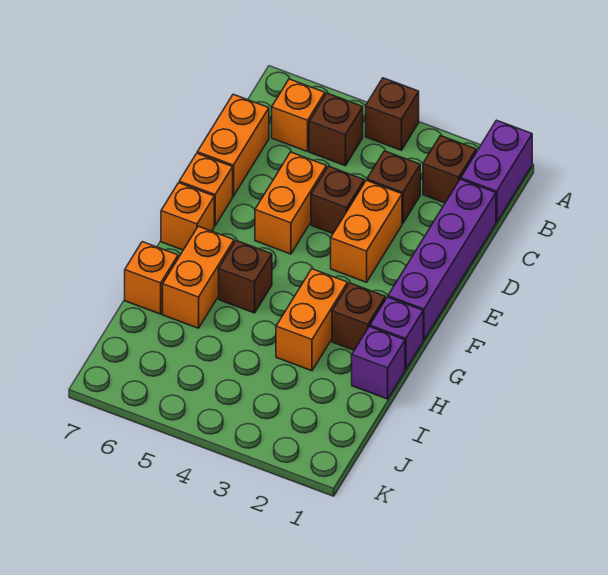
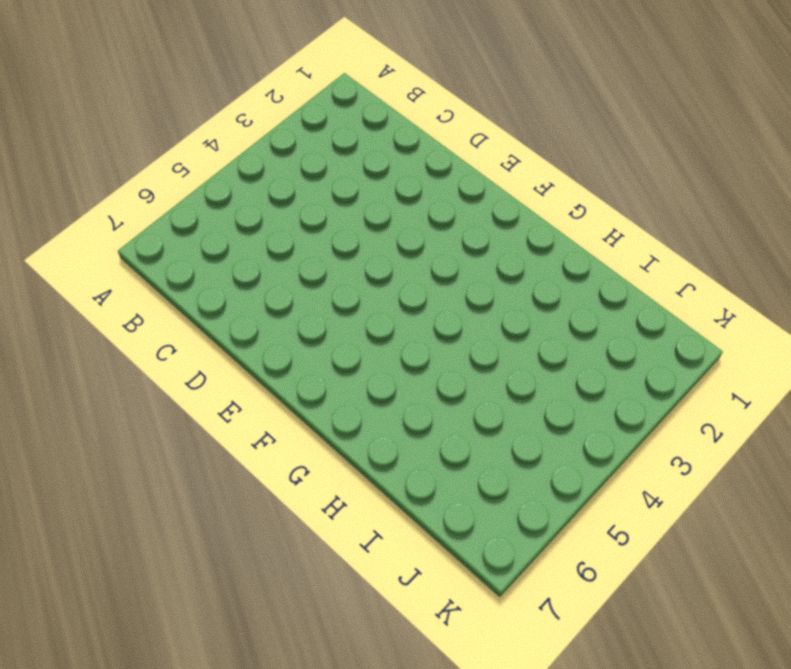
none -> purple 1x2 brick [461,120,532,222]
none -> brown 1x1 brick [366,78,419,150]
none -> brown 1x1 brick [423,136,476,203]

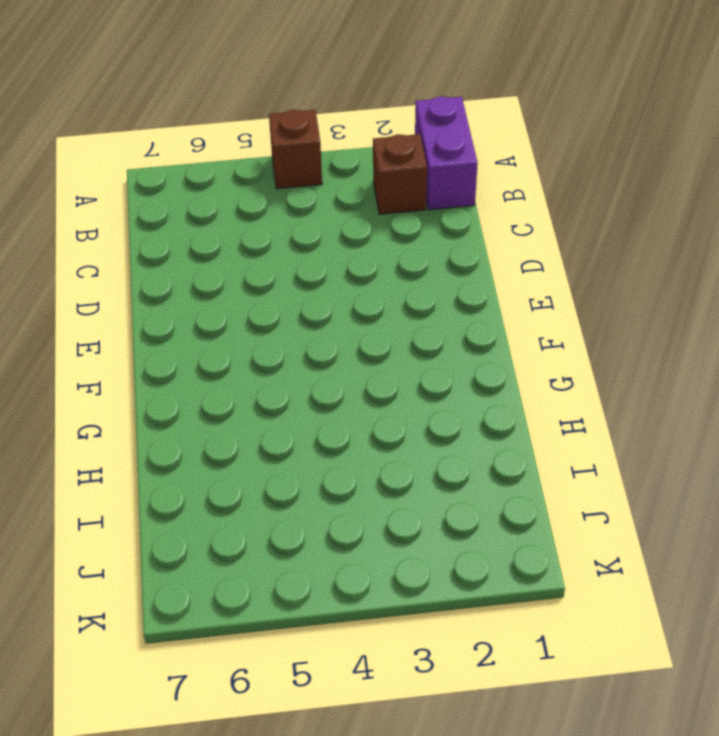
none -> brown 1x1 brick [309,93,363,166]
none -> orange 1x1 brick [272,79,325,152]
none -> purple 1x4 brick [388,179,496,340]

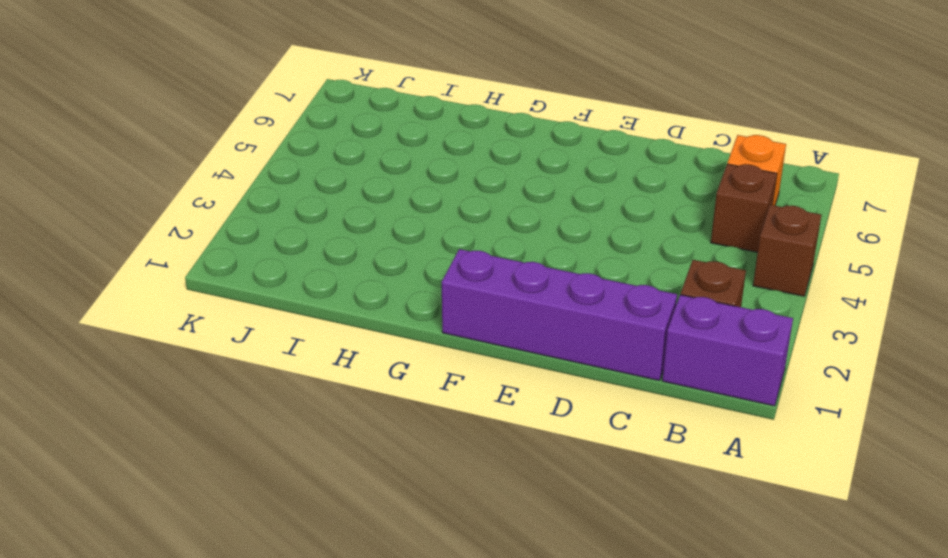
none -> brown 1x1 brick [367,151,420,223]
none -> orange 1x2 brick [197,94,269,196]
none -> orange 1x2 brick [331,180,402,282]

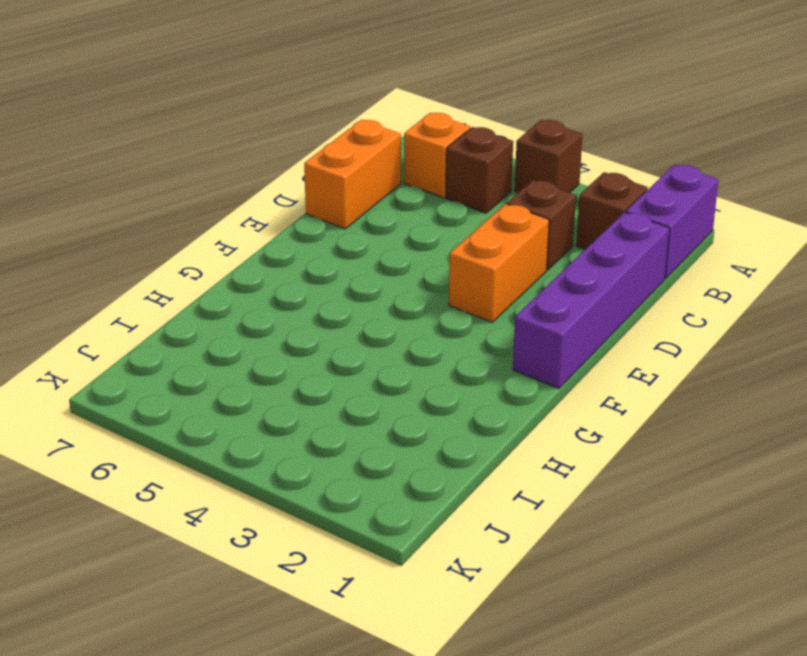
none -> brown 1x1 brick [311,166,364,234]
none -> orange 1x2 brick [255,152,326,254]
none -> orange 1x1 brick [179,153,233,226]

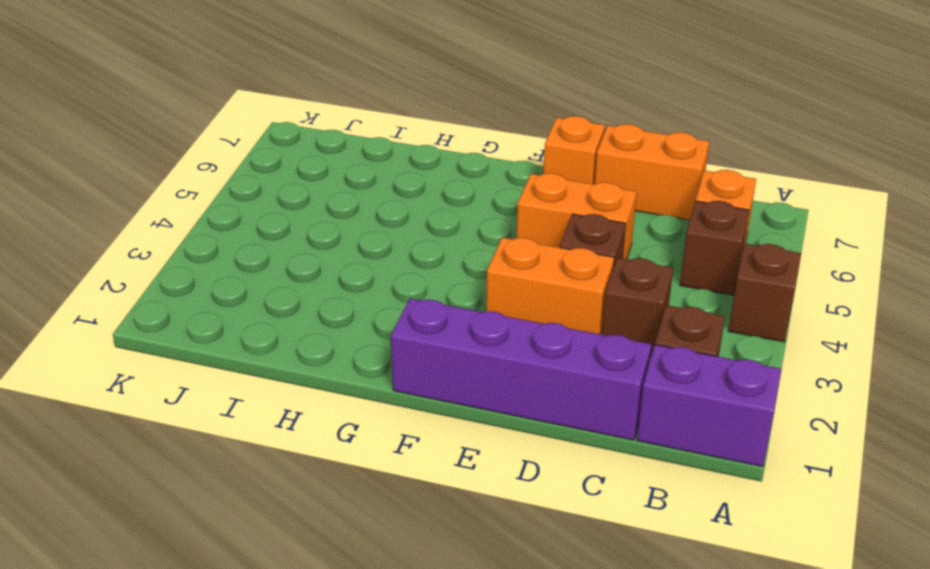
none -> orange 1x1 brick [161,183,214,250]
none -> purple 1x1 brick [370,297,423,370]
none -> brown 1x1 brick [332,283,385,350]

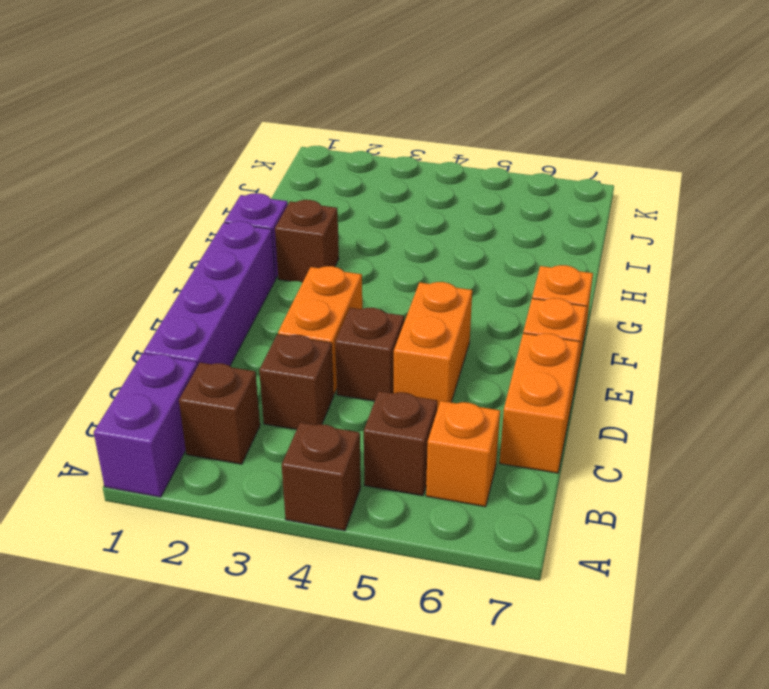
none -> orange 1x2 brick [276,269,348,371]
none -> brown 1x1 brick [219,241,272,313]
none -> orange 1x2 brick [163,226,234,328]

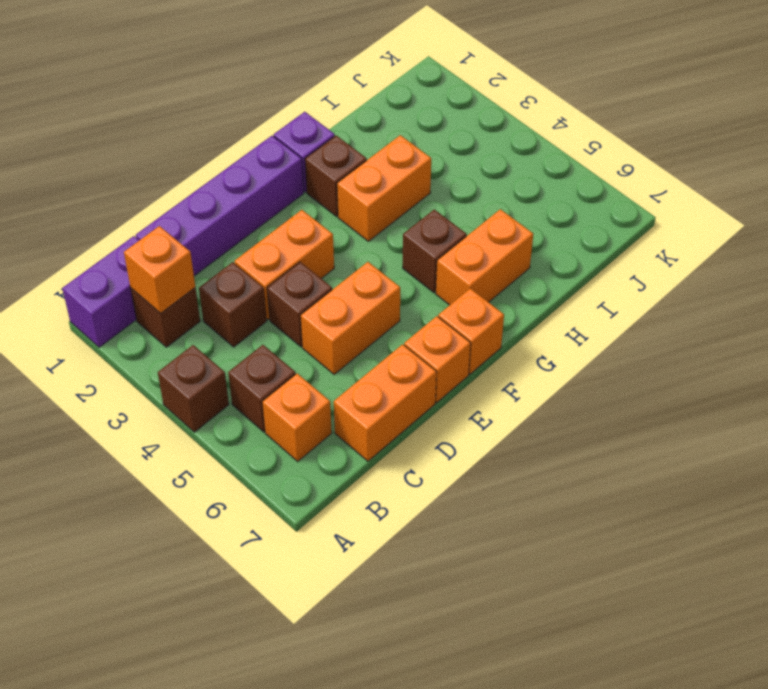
orange 1x1 brick [124,226,195,313] -> orange 1x1 brick moved to [125,242,178,314]
none -> purple 1x1 brick [352,327,405,399]

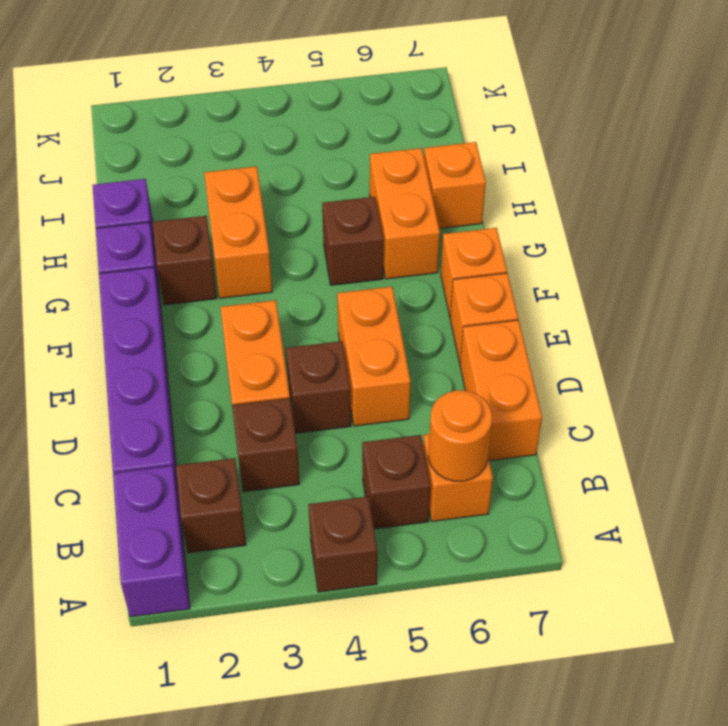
orange 1x1 round brick [429,390,492,481] -> none

